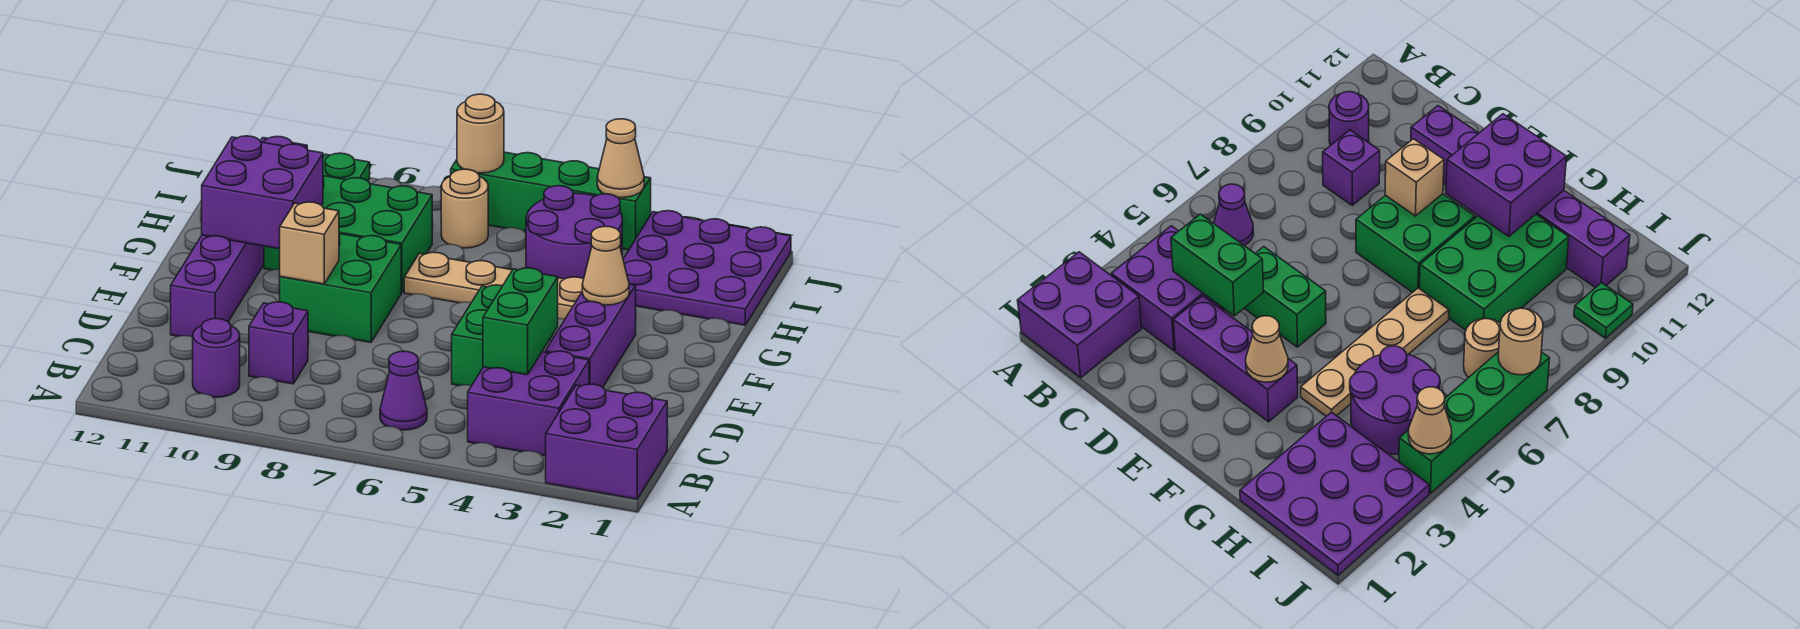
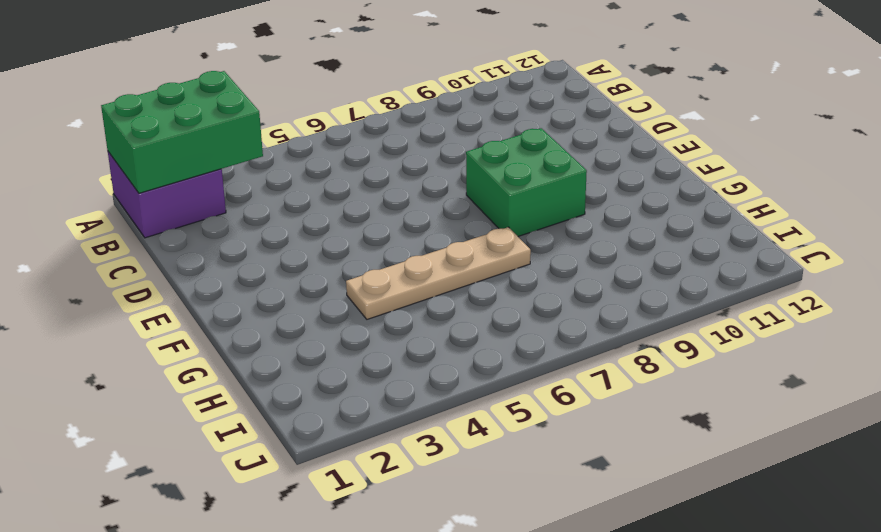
green 2x3 brick [101,71,263,193] -> green 2x3 brick moved to [264,176,432,293]
none -> purple 2x2 brick [468,351,589,456]
none -> purple 1x1 cone [380,351,427,430]
none -> purple 1x1 round brick [193,319,240,397]

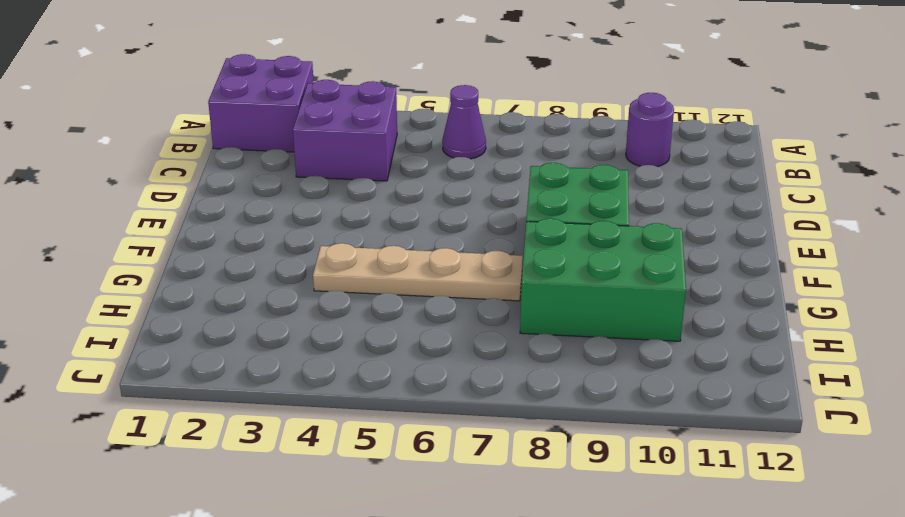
none -> purple 1x1 brick [249,302,308,384]
none -> purple 1x3 brick [545,284,636,387]
none -> green 1x2 brick [452,285,502,386]

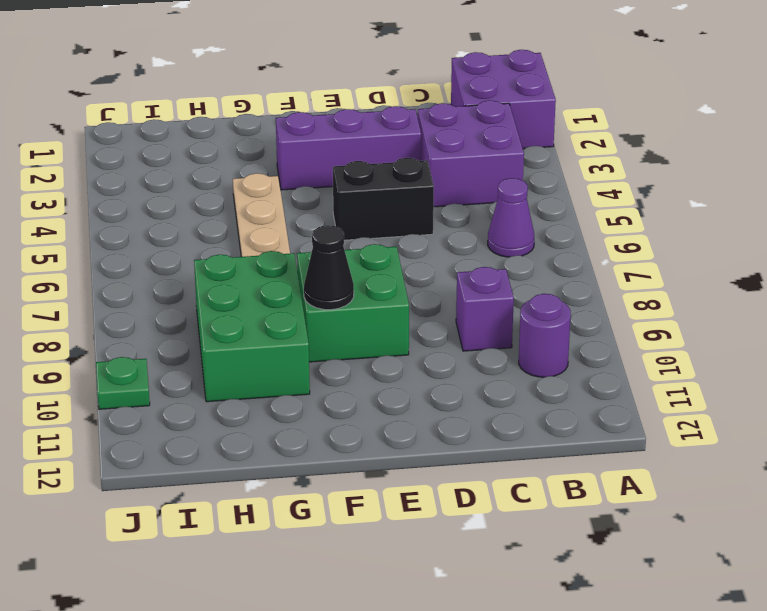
black 1x2 brick [333,158,434,240] -> green 1x2 brick [452,285,502,386]
black 1x1 cone [304,225,354,310] -> none
none -> purple 1x6 brick [171,137,307,337]
none -> purple 3x3 plate [623,211,791,325]
none -> purple 2x2 round brick [526,186,622,279]

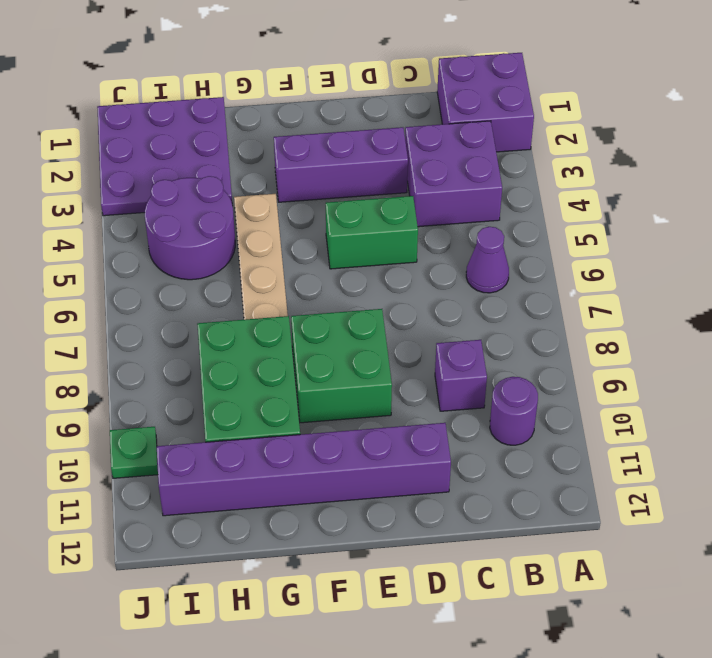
none -> tan 1x1 round brick [441,169,488,248]
none -> green 1x4 brick [451,152,651,250]
none -> green 1x2 brick [483,268,558,375]

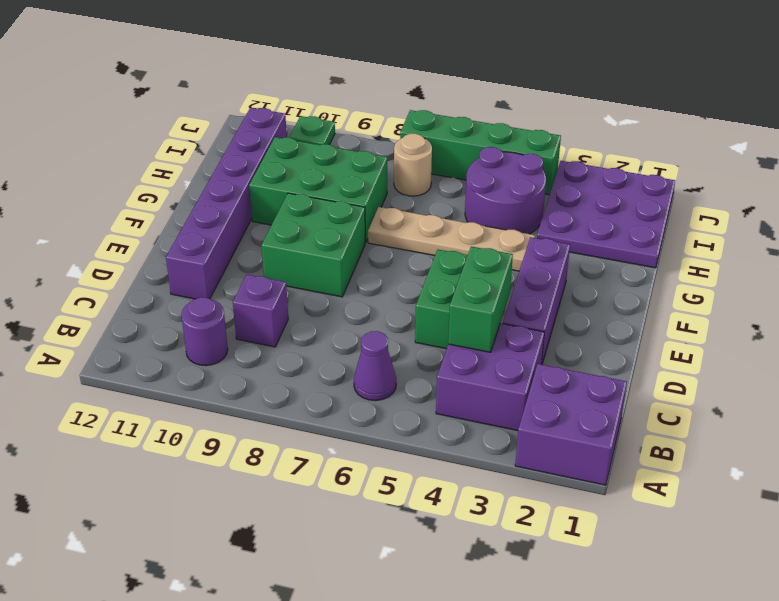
none -> tan 1x1 brick [280,202,339,284]
none -> tan 1x1 cone [582,226,629,305]
none -> purple 2x2 brick [202,136,323,249]

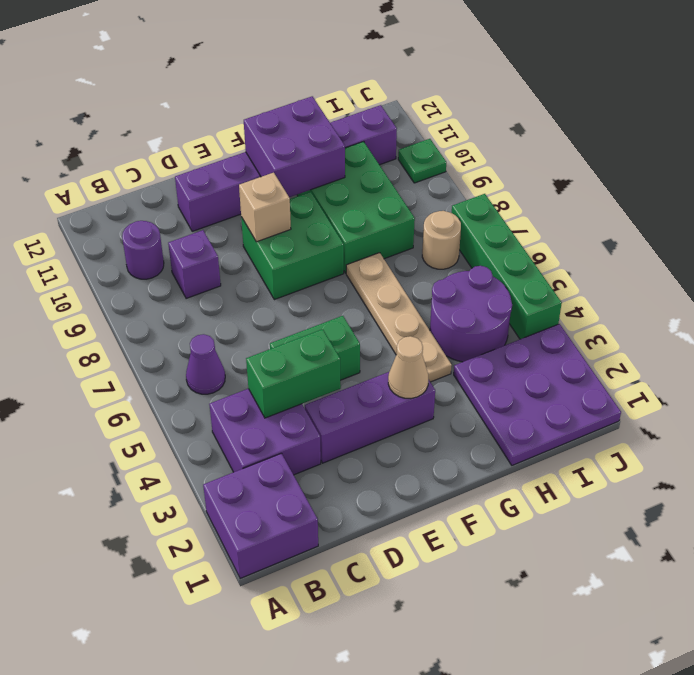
none -> tan 1x1 cone [597,119,644,198]
none -> tan 1x1 round brick [457,94,504,173]

